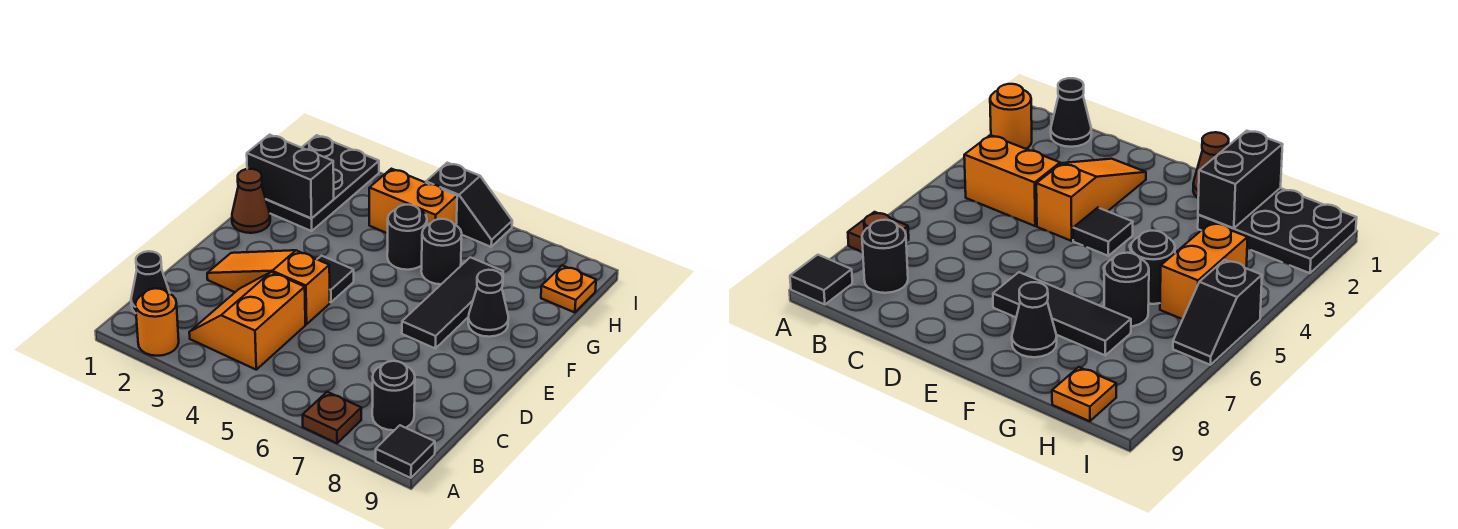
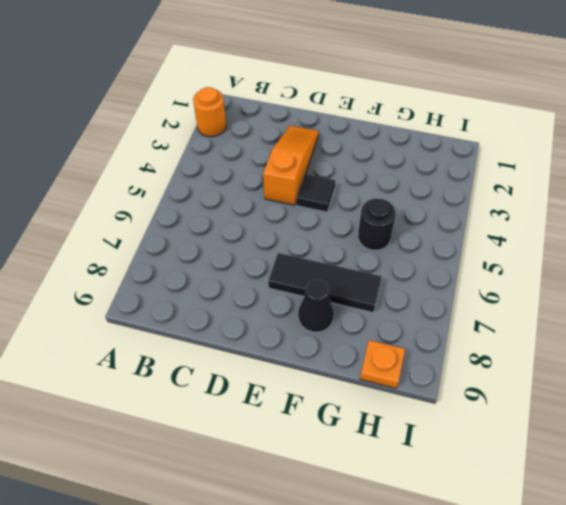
none -> brown 1x1 plate [303,392,361,443]
none -> black 1x1 tile [376,425,435,478]
none -> black 1x1 cone [131,251,170,313]

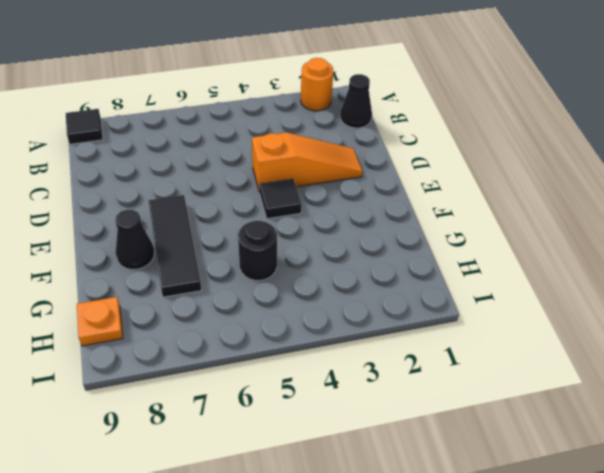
none -> brown 1x1 plate [303,392,361,443]
none -> orange 2x2 slope [189,272,305,370]
none -> black 1x1 round brick [372,361,415,430]

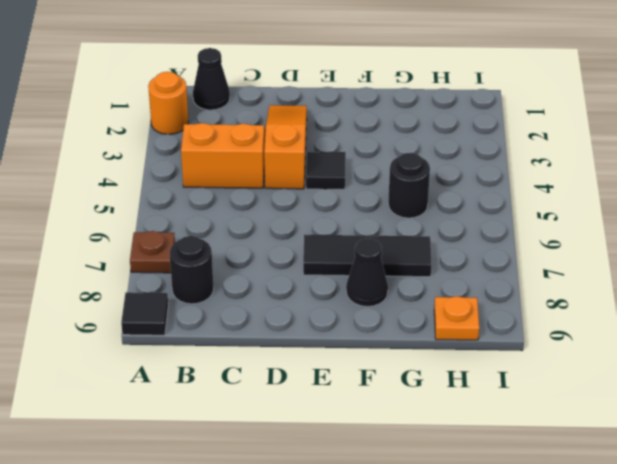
none -> brown 1x1 cone [232,169,270,233]
none -> black 2x3 plate [266,135,379,231]
none -> black 1x1 round brick [421,219,462,284]

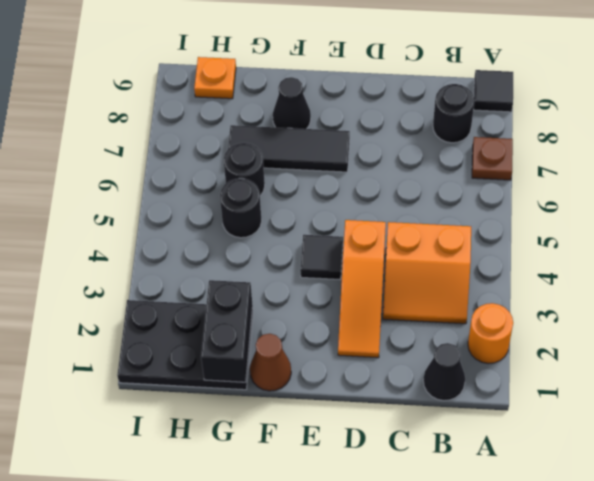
none -> orange 1x2 brick [369,169,457,233]
none -> black 1x2 slope [426,163,512,247]

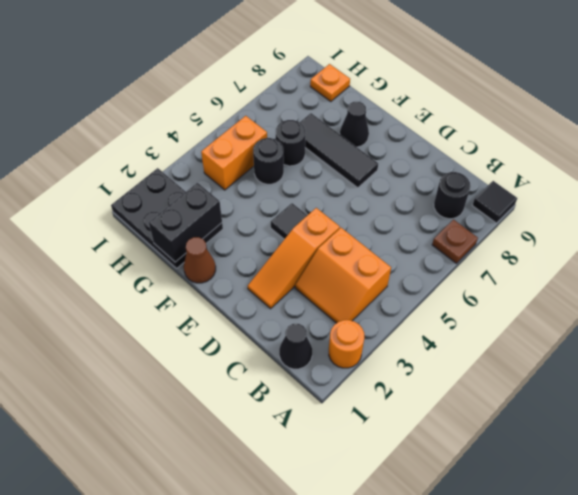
none -> black 1x2 slope [426,163,512,247]

